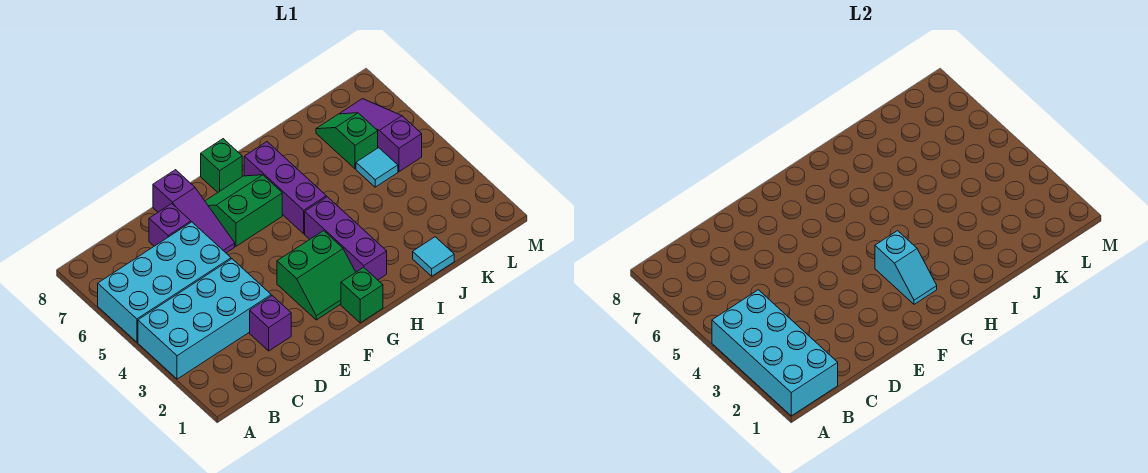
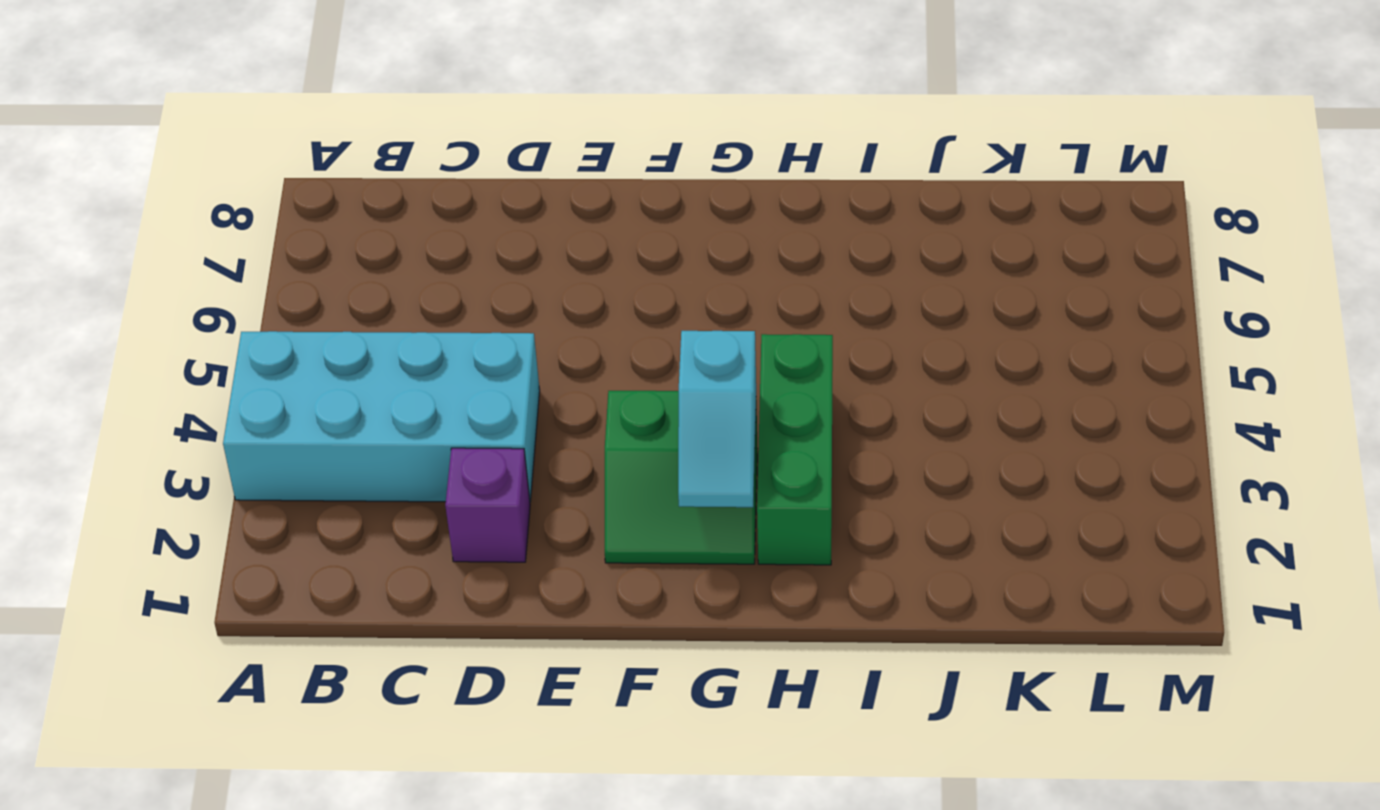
green 1x3 brick [757,334,833,565] -> purple 1x3 brick [305,197,387,280]
none -> cyan 2x4 brick [98,222,231,342]
none -> purple 1x1 brick [149,204,191,246]
none -> purple 1x3 slope [153,170,235,253]

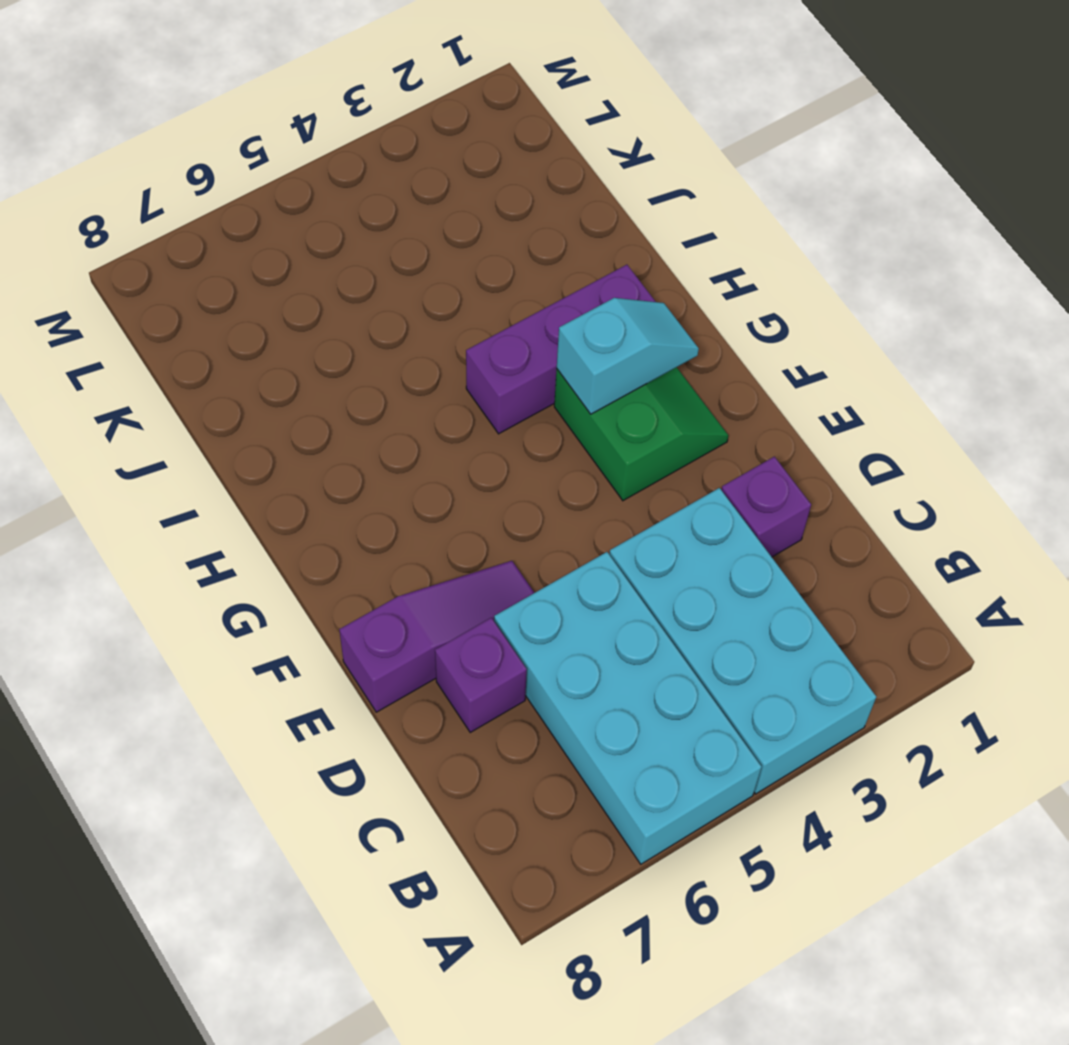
none -> green 2x2 slope [205,175,282,246]
none -> green 1x1 brick [341,267,383,323]
none -> green 1x1 brick [201,139,242,192]

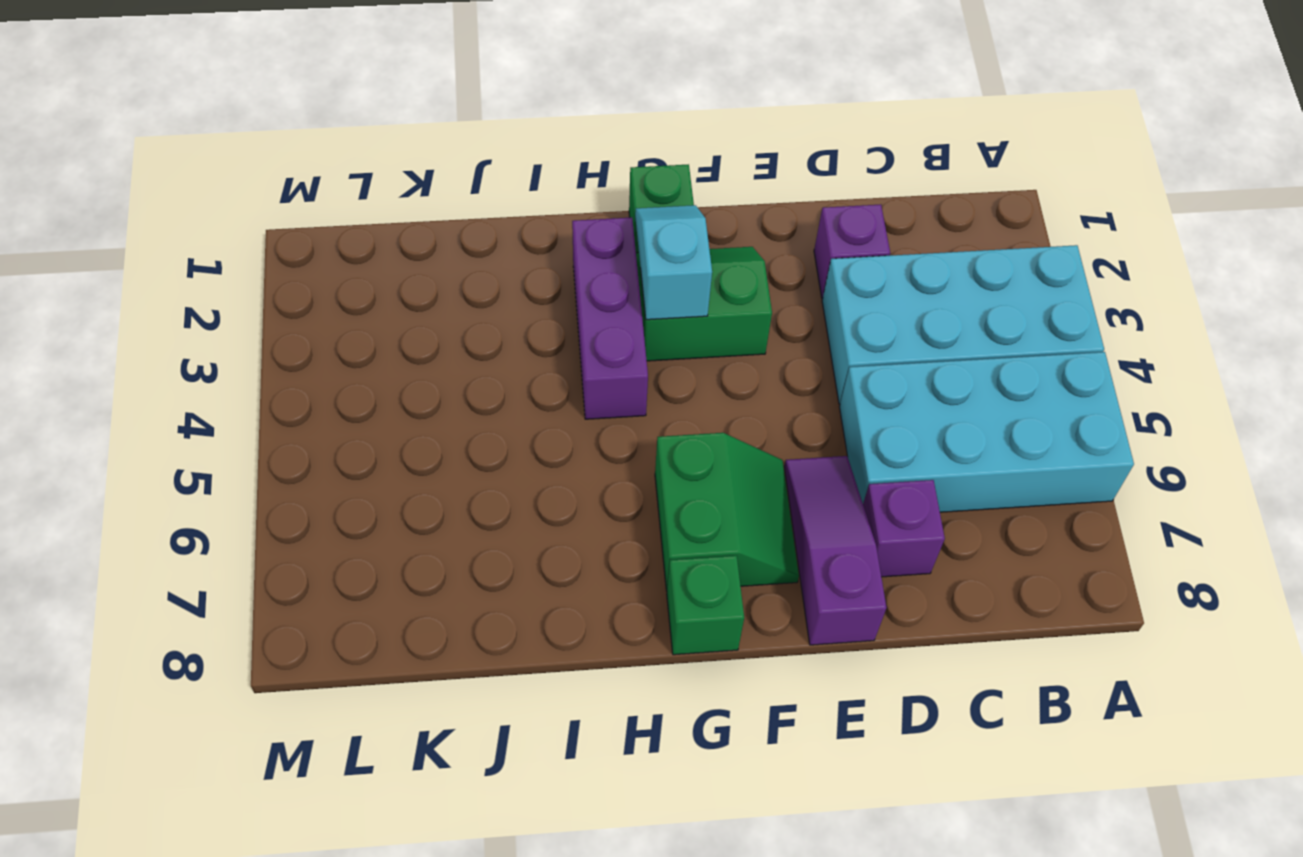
green 2x2 slope [655,433,799,591] -> green 2x2 slope turned to [205,175,282,246]
none -> purple 1x3 brick [244,142,326,234]
none -> cyan 1x1 tile [413,237,454,276]
none -> cyan 1x1 tile [356,148,398,187]

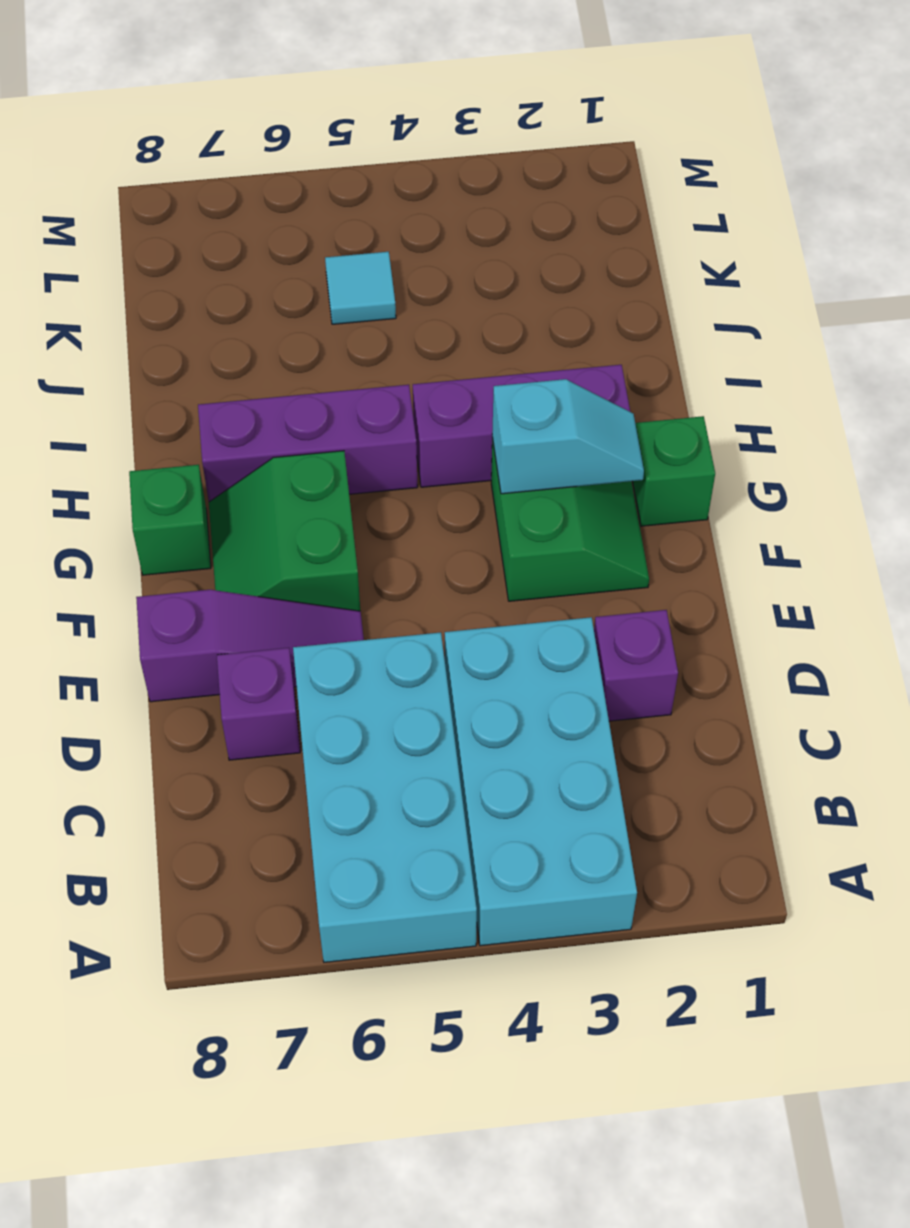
none -> cyan 1x1 tile [413,237,454,276]
none -> green 1x2 slope [316,113,378,169]
none -> purple 1x3 slope [340,99,422,172]

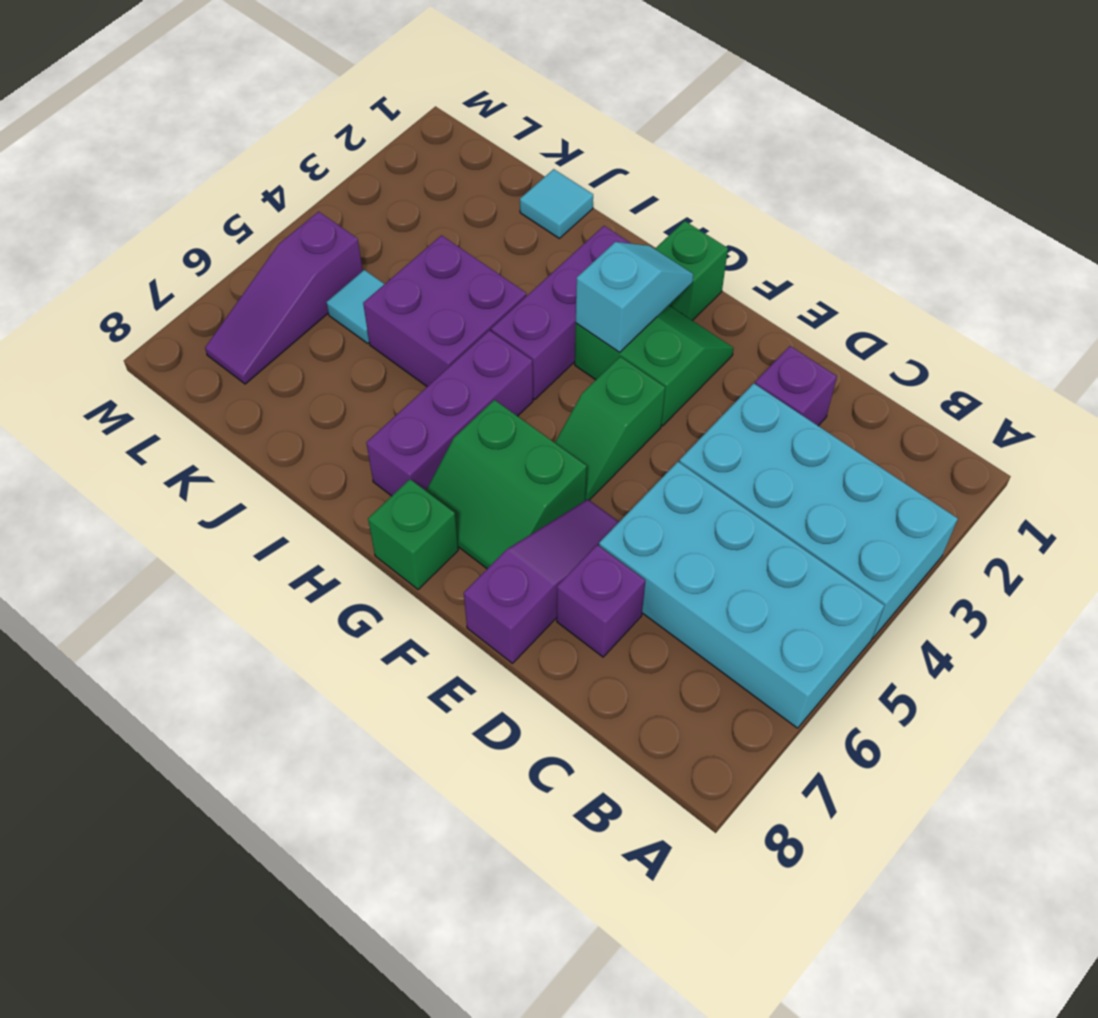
green 1x2 slope [555,357,665,500] -> green 1x2 slope moved to [316,113,378,169]
purple 2x2 brick [363,235,526,387] -> none
none -> cyan 2x4 brick [712,290,838,416]

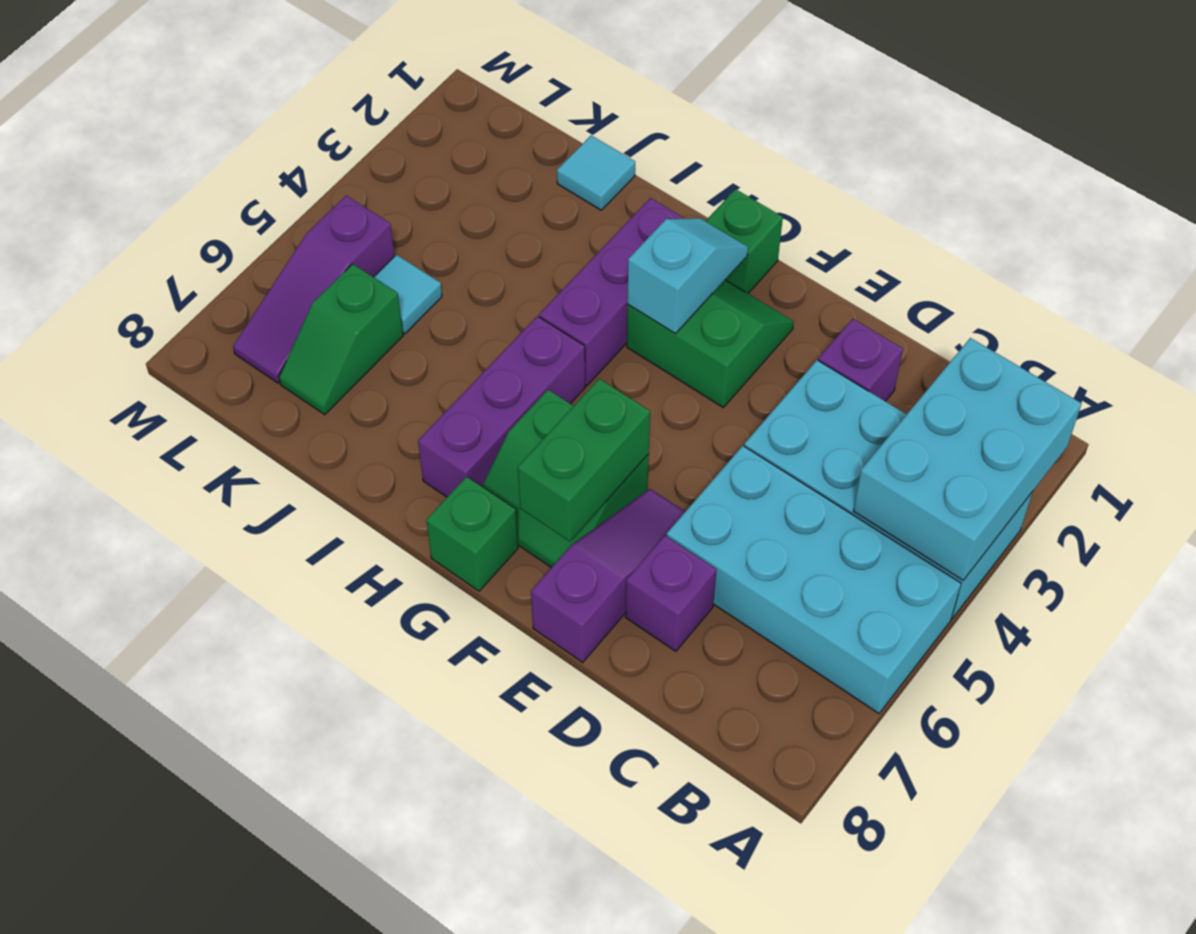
cyan 2x3 brick [853,338,1082,580] -> cyan 2x4 brick [712,290,838,416]
green 1x2 brick [518,379,650,541] -> none

